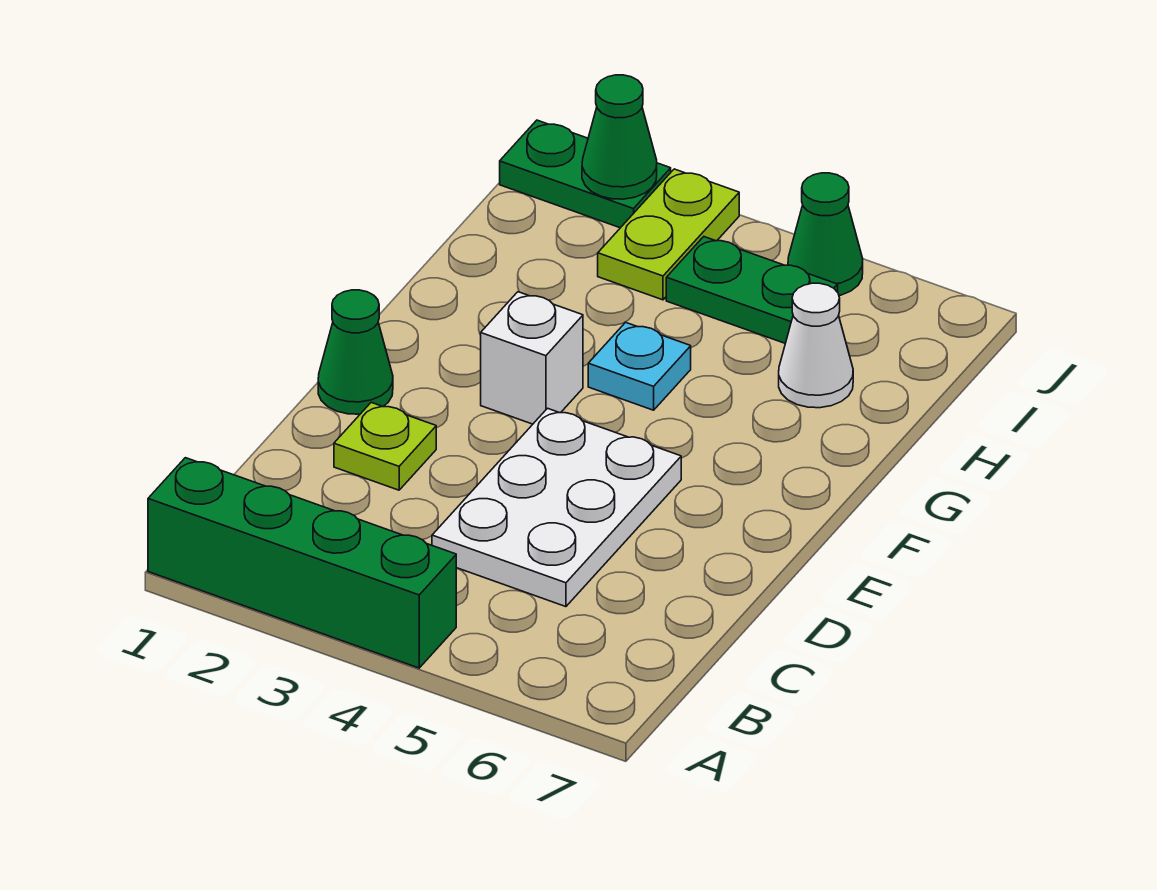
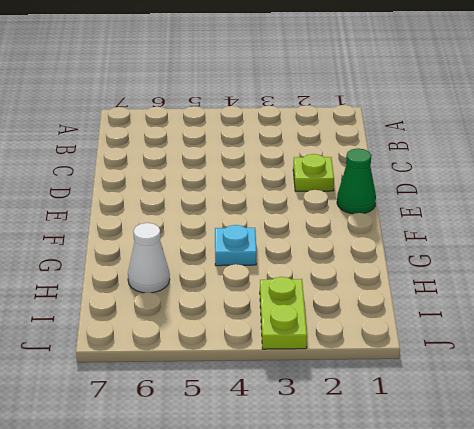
none -> green 1x4 brick [148,458,456,668]
none -> white 2x3 plate [432,408,681,607]
none -> white 1x1 brick [481,292,583,424]

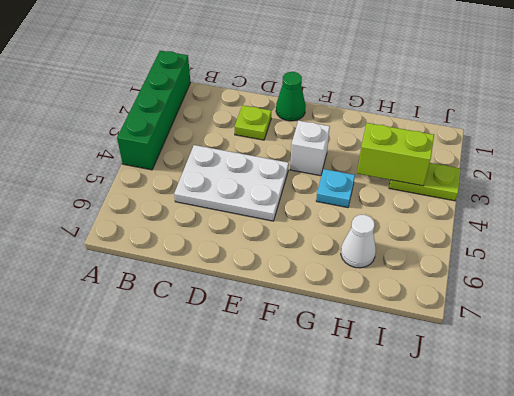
lime 1x2 brick [357,123,434,186] -> none
none -> green 1x2 plate [666,237,838,343]
none -> green 1x2 plate [500,120,671,228]
none -> green 1x1 cone [788,173,863,296]

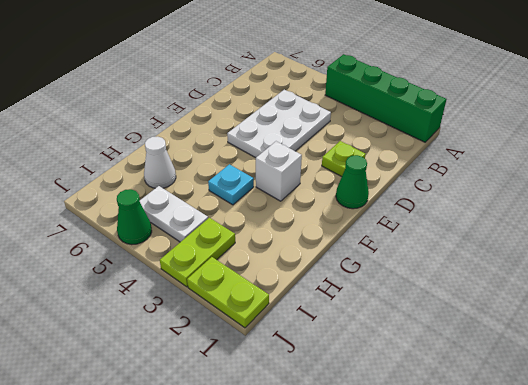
white 1x2 plate [140,186,208,242] -> green 1x2 plate [666,237,838,343]
lime 1x2 plate [187,257,269,328] -> green 1x2 plate [500,120,671,228]
none -> green 1x1 cone [582,75,657,199]

